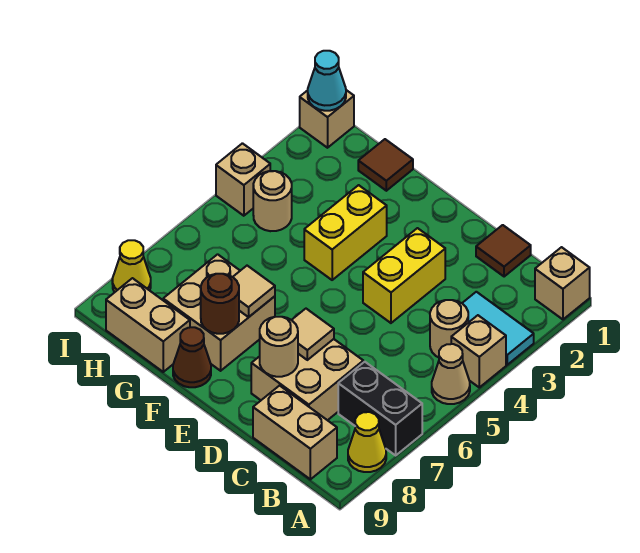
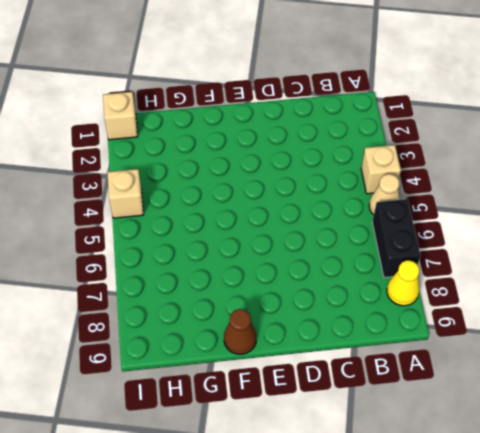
black 1x2 brick [372,199,421,278] -> black 1x2 brick turned to [338,362,422,455]
none -> tan 1x1 brick [535,247,590,319]
none -> cyan 1x2 tile [462,292,534,365]
none -> tan 1x1 round brick [430,300,468,357]

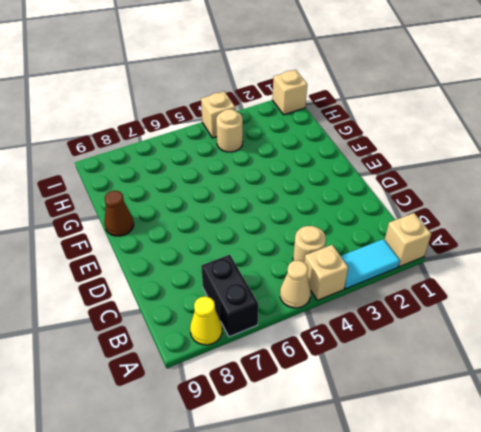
cyan 1x2 tile [341,239,400,289] -> cyan 1x2 tile turned to [462,292,534,365]
none -> tan 1x2 brick [253,386,337,479]
none -> brown 1x1 tile [476,225,531,277]
none -> tan 2x2 brick [251,339,363,420]

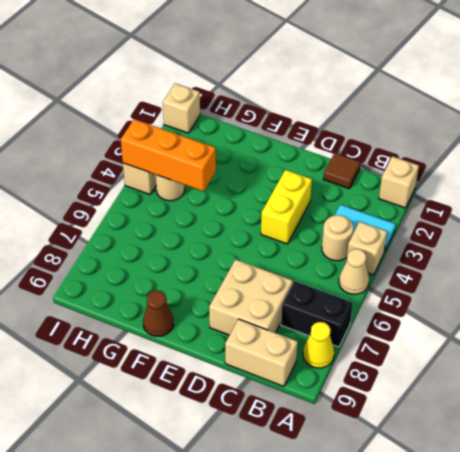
orange 1x3 brick [121,119,216,191] -> none
none -> yellow 1x2 brick [304,185,387,280]
none -> tan 2x2 brick [163,254,275,371]
none -> brown 1x1 tile [358,139,413,191]

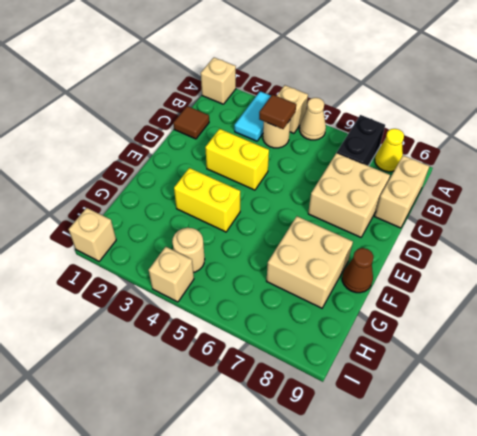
brown 1x1 tile [259,95,296,129] -> brown 1x1 tile moved to [358,139,413,191]
none -> tan 1x2 brick [106,278,190,372]
none -> yellow 1x1 cone [112,240,151,292]
none -> tan 1x1 tile [292,309,334,360]

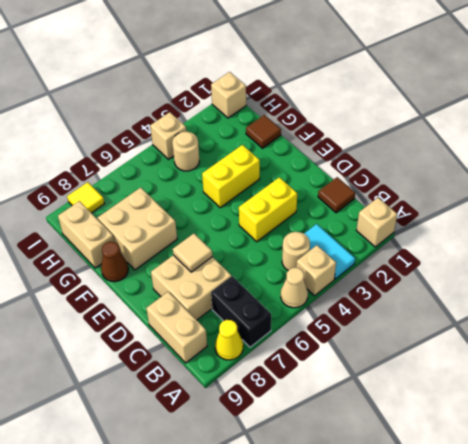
yellow 1x1 tile [67,182,105,213] -> yellow 1x1 cone [112,240,151,292]
none -> tan 1x1 round brick [260,317,298,377]
none -> tan 1x1 tile [233,266,275,317]
none -> brown 1x1 round brick [201,274,239,334]

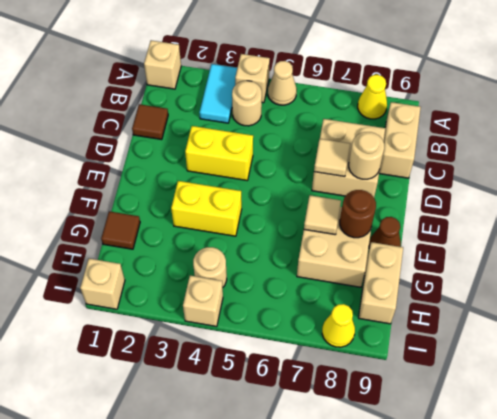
none -> black 1x2 brick [338,362,422,455]
none -> cyan 1x1 cone [308,51,346,111]

